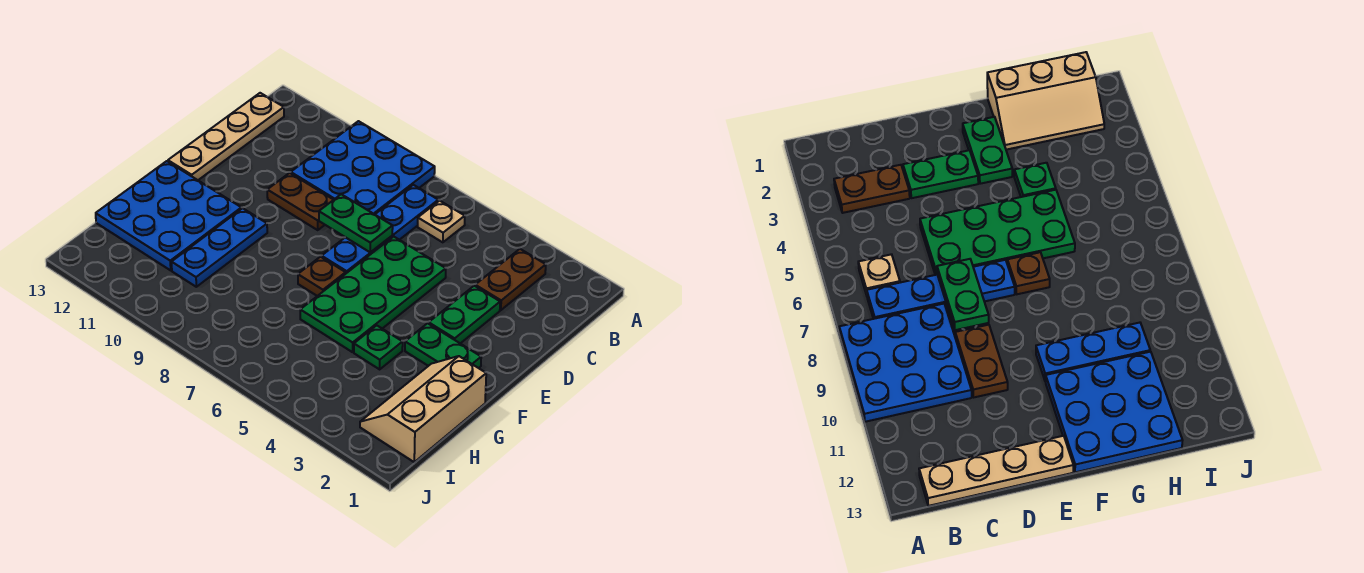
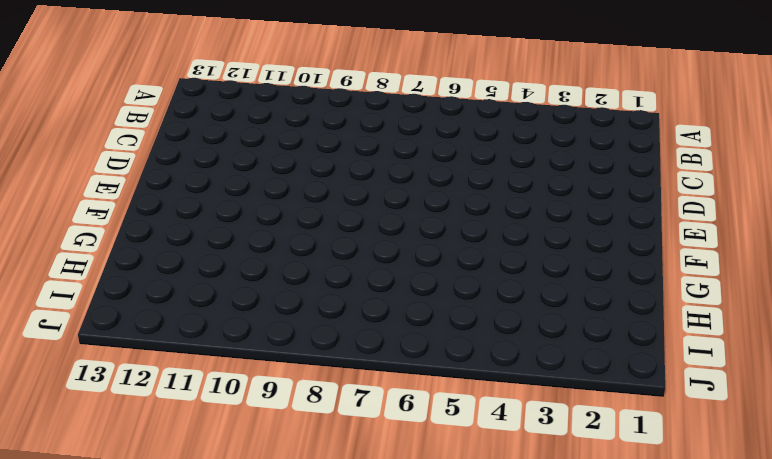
none -> blue 3x3 plate [291,121,435,214]
none -> brown 1x2 plate [475,249,546,310]
none -> tan 1x1 plate [418,201,465,242]

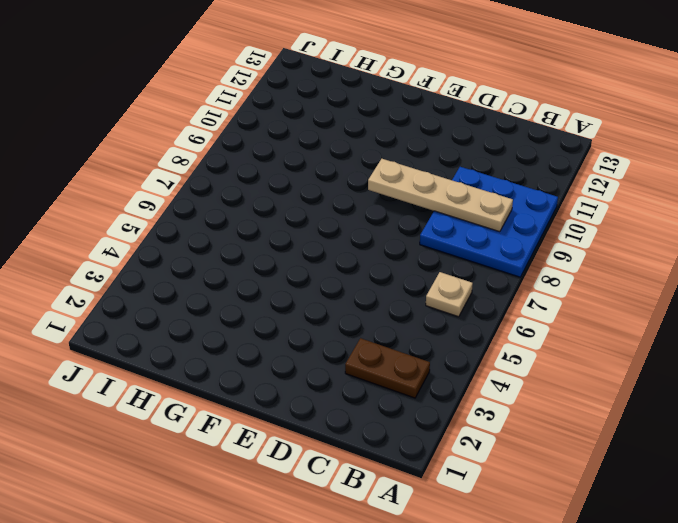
tan 1x4 plate [368,159,513,232] -> tan 1x4 plate moved to [168,93,284,180]
none -> blue 1x4 plate [322,185,438,273]
none -> green 1x2 plate [429,286,500,343]
none -> green 2x4 plate [300,237,446,352]

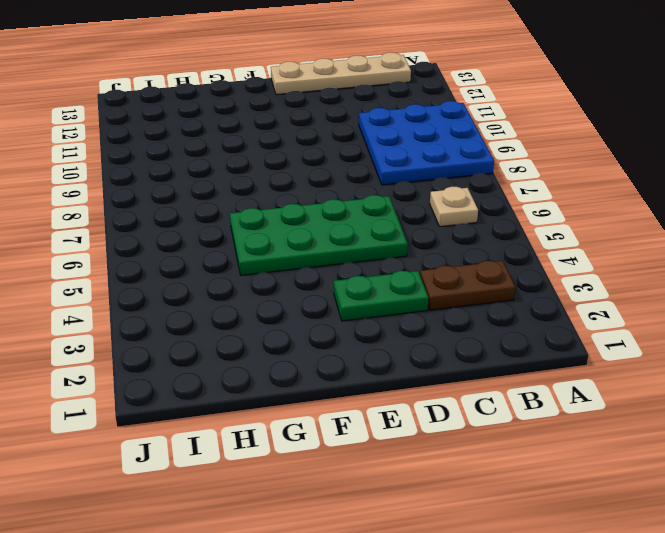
none -> blue 1x4 plate [322,185,438,273]
none -> brown 1x2 plate [267,173,333,230]
none -> green 1x2 plate [405,323,481,368]

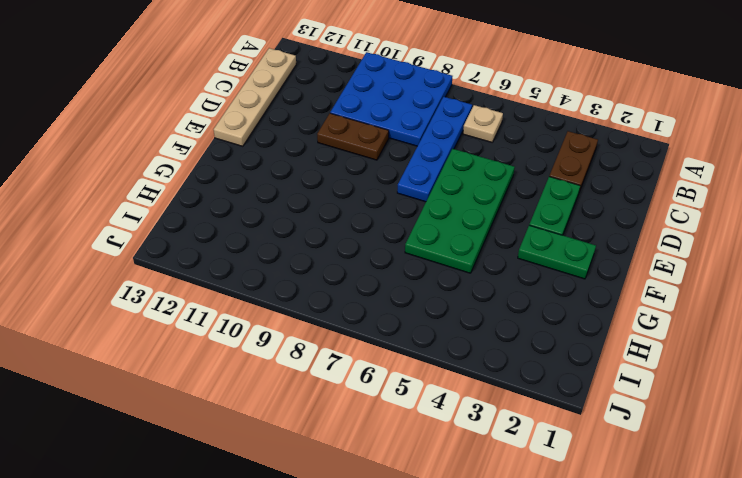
none -> brown 1x1 plate [298,257,346,296]
none -> blue 1x3 plate [172,208,267,287]
none -> blue 3x3 plate [96,161,241,270]

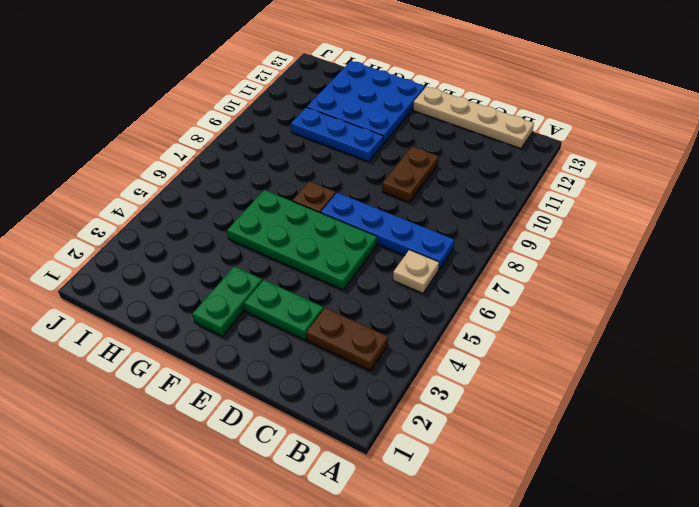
none -> blue 3x3 plate [291,121,435,214]
none -> tan 2x3 slope [360,356,486,462]
none -> green 1x1 plate [354,325,403,369]

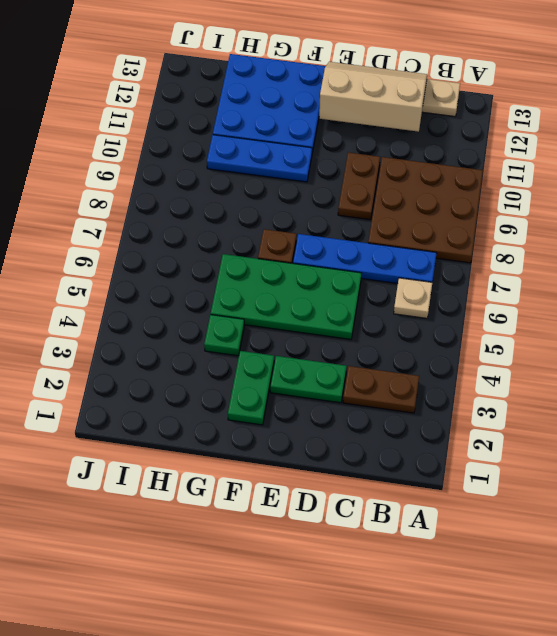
brown 3x3 plate [368,157,483,263] -> blue 3x3 plate [291,121,435,214]
tan 2x3 slope [319,62,427,132] -> tan 2x3 slope moved to [360,356,486,462]
none -> green 1x2 plate [319,194,393,252]

